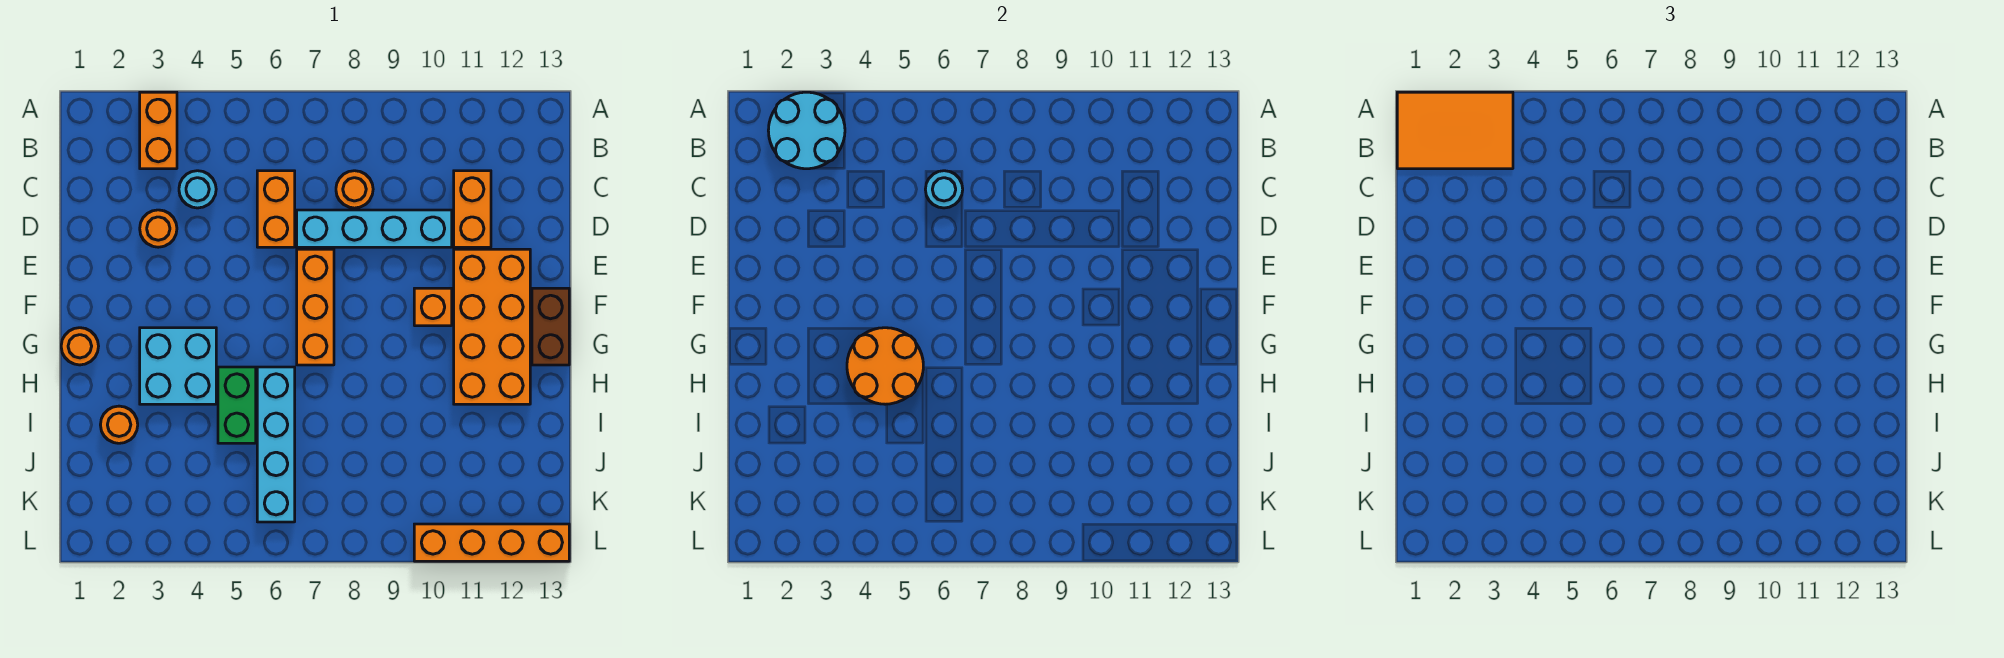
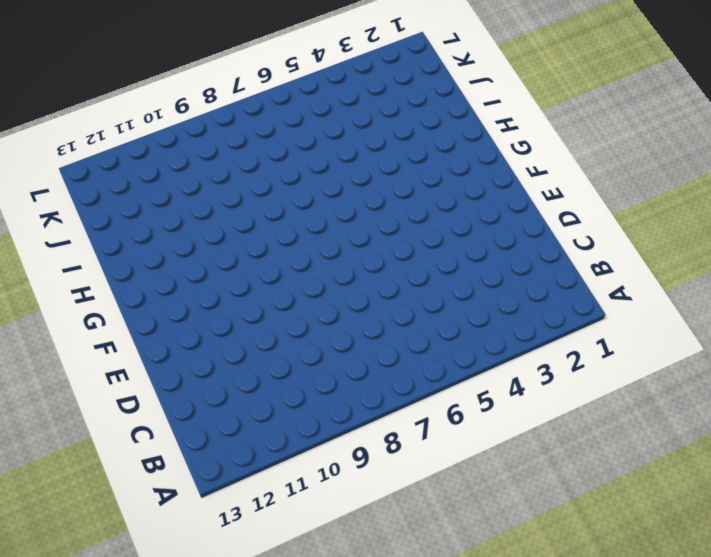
none -> orange 1x2 brick [140,92,177,169]
none -> cyan 1x1 round brick [179,171,216,208]
none -> orange 1x2 brick [257,171,295,247]

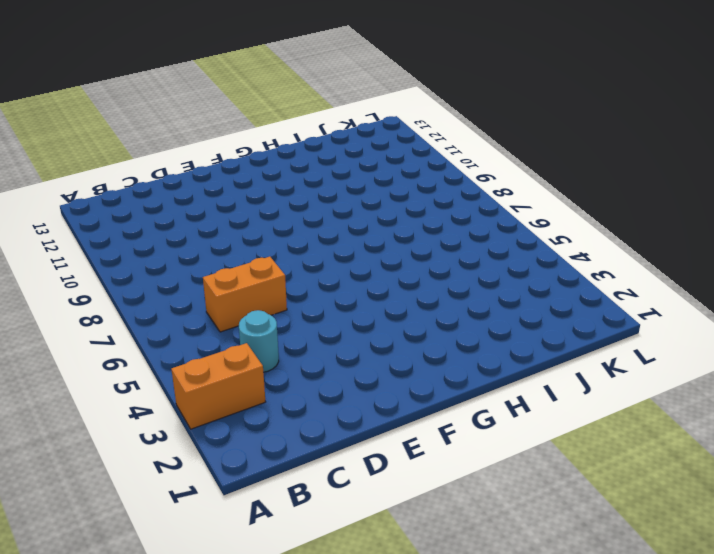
none -> orange 1x1 round brick [336,171,373,208]
none -> orange 1x2 brick [454,171,491,247]
none -> orange 1x1 round brick [140,210,177,247]

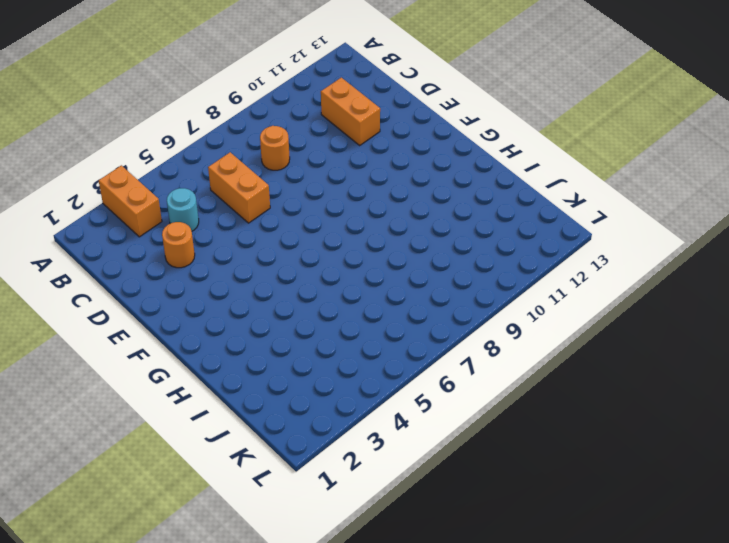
none -> cyan 1x4 brick [297,210,452,247]
none -> orange 1x3 brick [297,249,334,365]
none -> orange 2x4 brick [454,249,530,404]

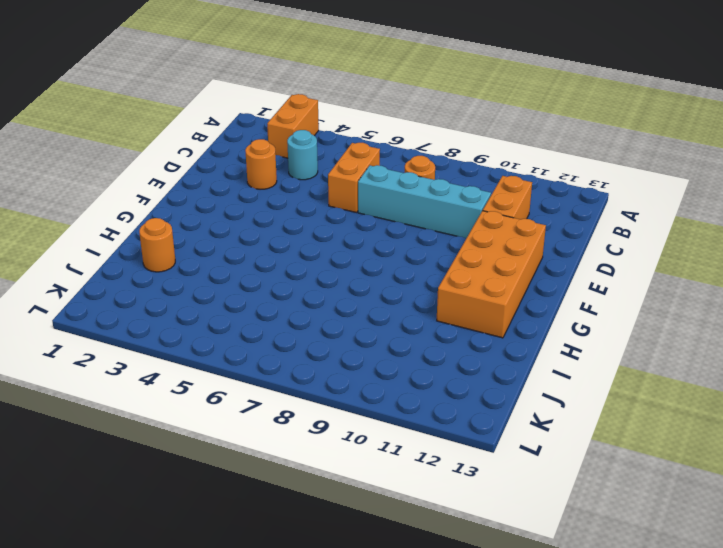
none -> orange 1x3 brick [297,249,334,365]
none -> orange 1x1 brick [414,288,452,326]
none -> brown 1x2 brick [532,288,569,365]

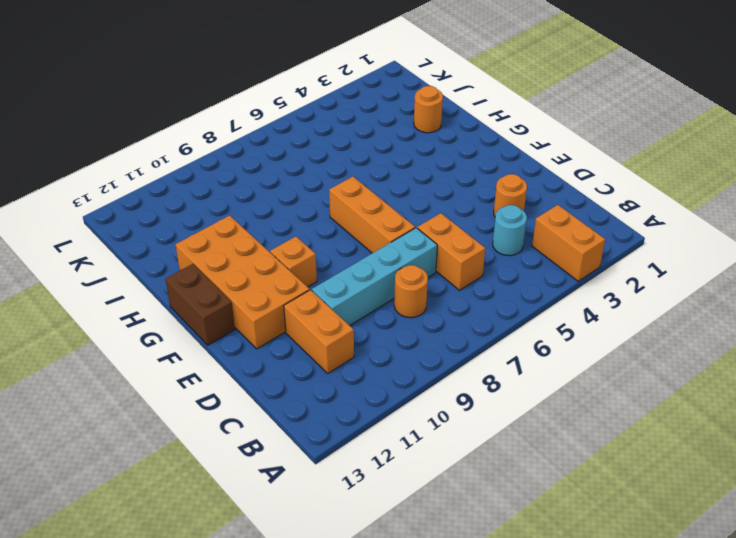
none -> orange 1x1 round brick [61,328,99,365]
none -> cyan 2x2 brick [140,328,216,404]
none -> green 1x2 brick [218,367,256,443]

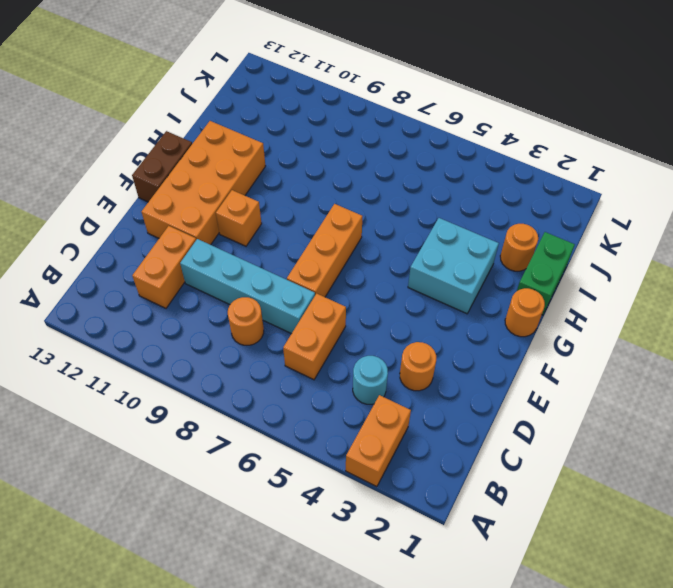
green 1x2 brick [517,232,575,315] -> green 1x2 brick moved to [218,367,256,443]
none -> cyan 1x4 brick [257,367,295,522]
none -> orange 1x4 brick [414,524,569,561]
none -> cyan 2x2 round brick [768,92,845,169]

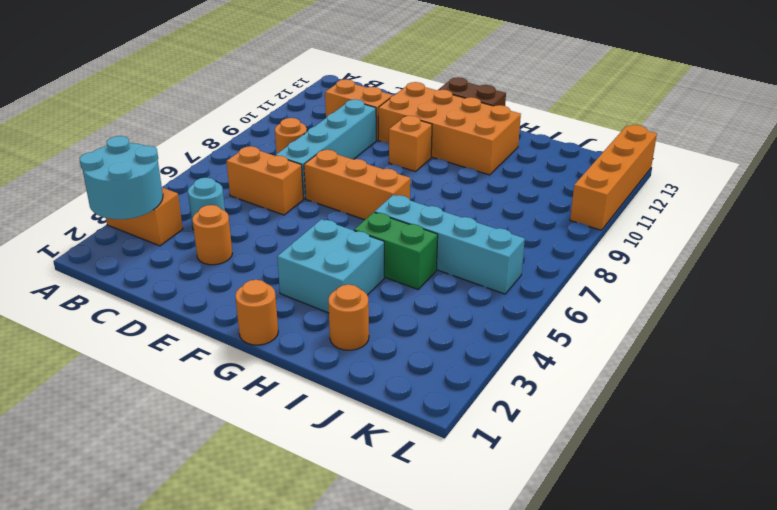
none -> cyan 1x1 round brick [925,171,963,208]
none -> orange 2x2 round brick [847,328,923,404]
none -> orange 2x3 tile [1397,92,1513,169]

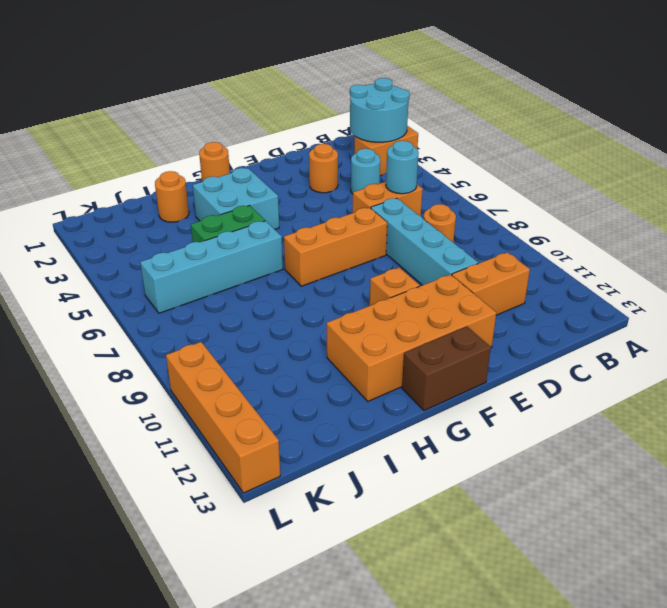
none -> orange 2x2 round brick [847,328,923,404]
none -> orange 2x3 tile [1397,92,1513,169]

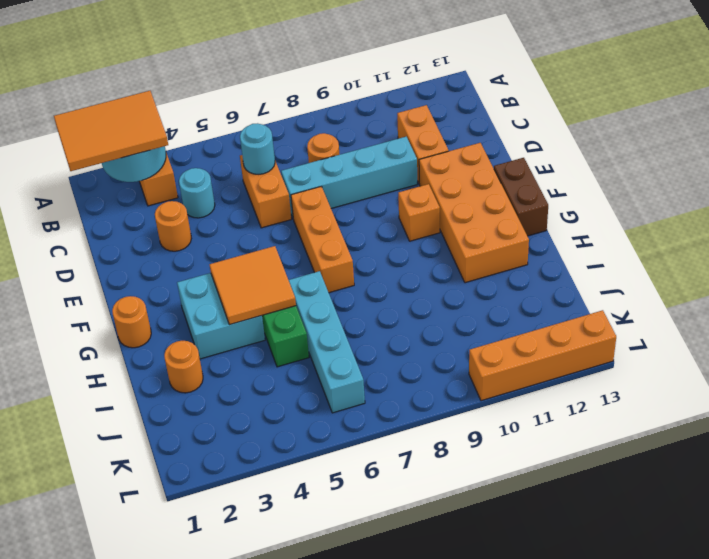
orange 2x2 tile [209,246,296,325] -> orange 2x2 round brick [847,328,923,404]

